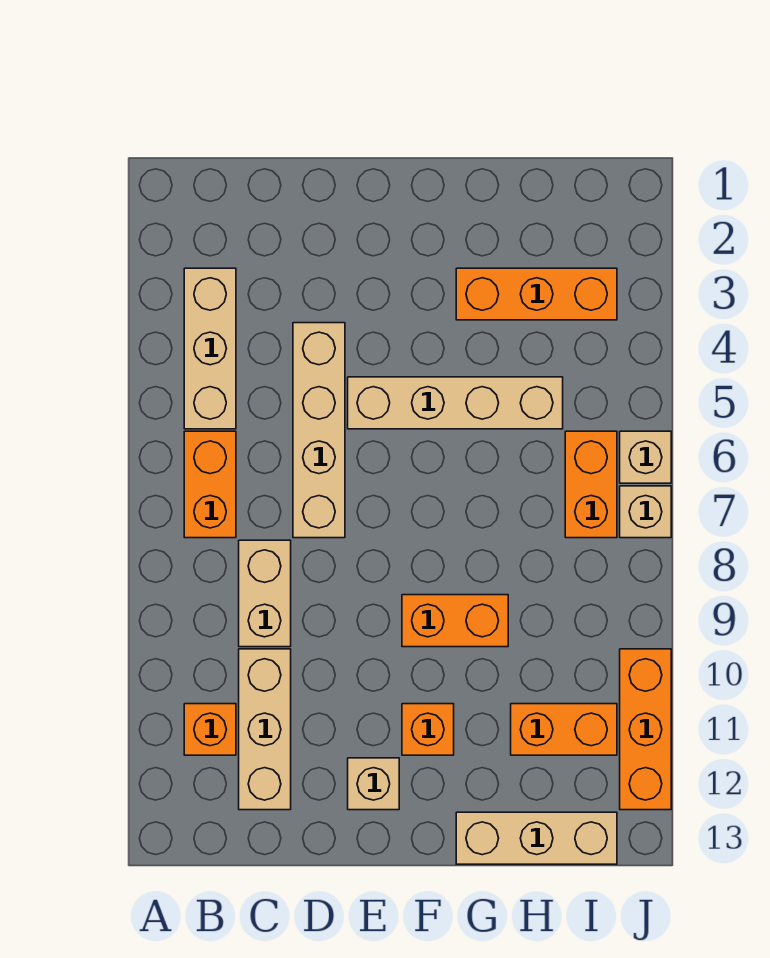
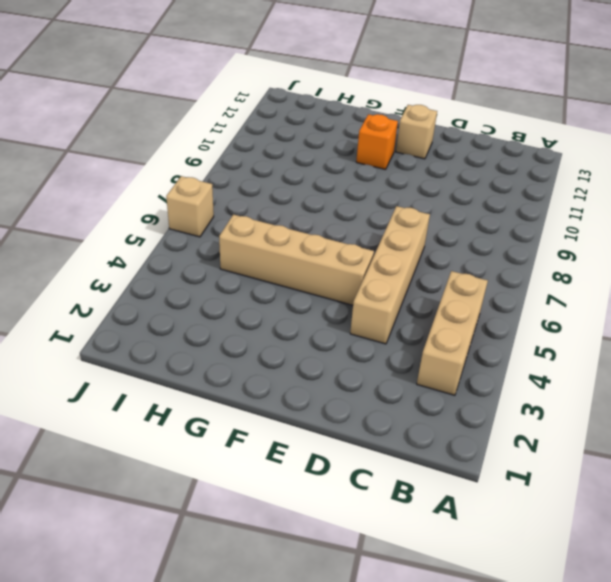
none -> orange 1x2 brick [184,431,236,538]
none -> orange 1x1 brick [184,704,236,755]
none -> tan 1x2 brick [239,540,291,647]

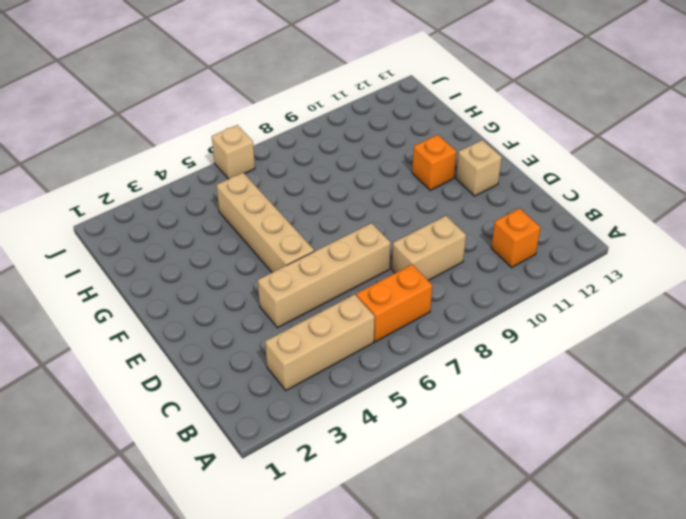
none -> tan 1x3 brick [239,649,291,810]
none -> orange 1x2 brick [402,595,508,647]
none -> orange 1x3 brick [456,268,617,320]

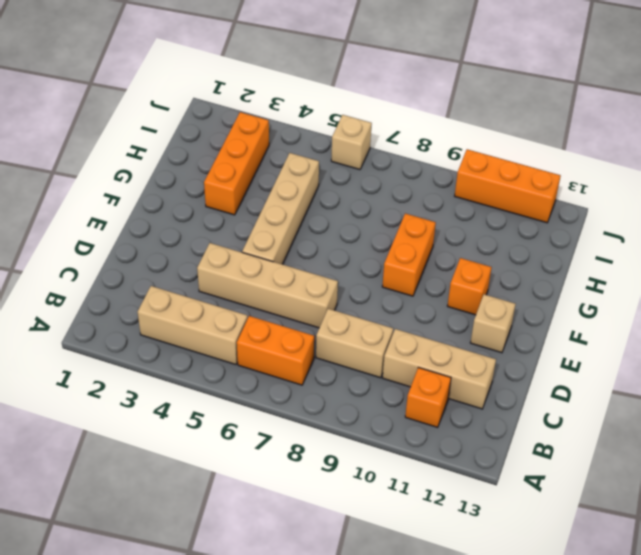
none -> tan 1x3 brick [456,812,617,864]
none -> orange 1x2 brick [511,704,617,755]
none -> orange 1x2 brick [565,431,617,538]

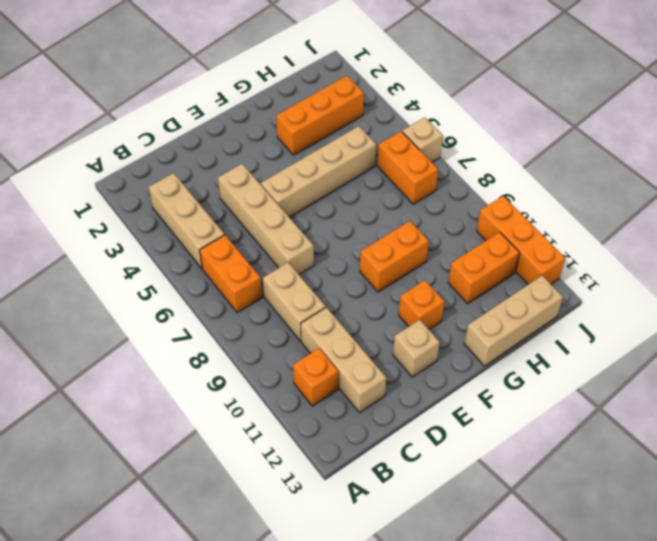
none -> tan 1x1 brick [620,486,671,538]

